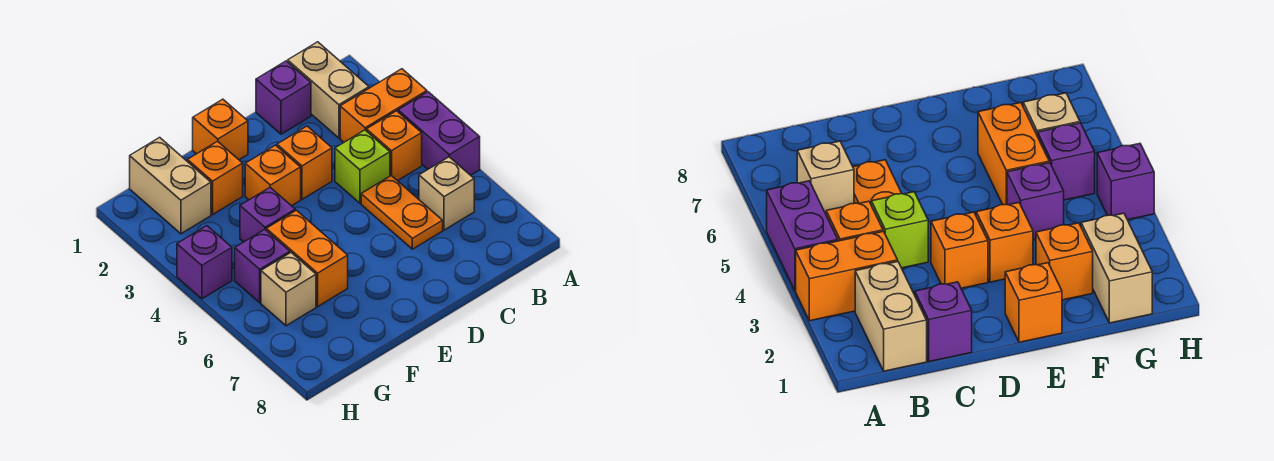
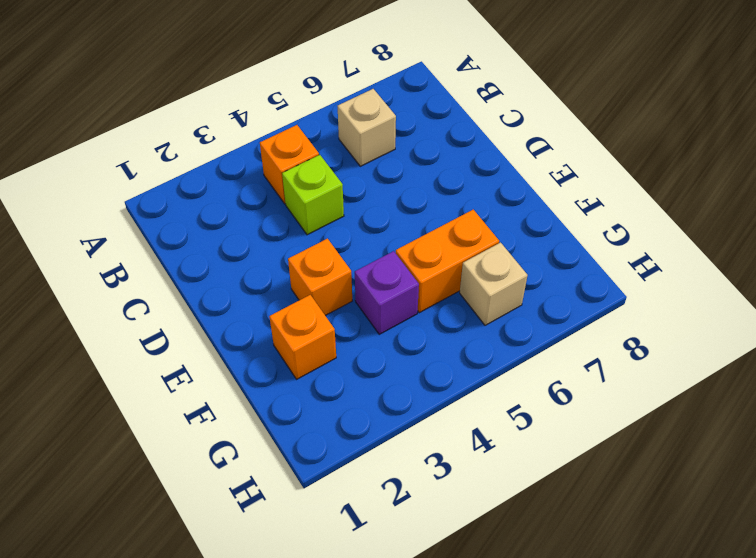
none -> orange 1x2 brick [340,69,427,142]
none -> purple 1x2 brick [398,92,480,175]
none -> tan 1x2 brick [288,42,369,138]

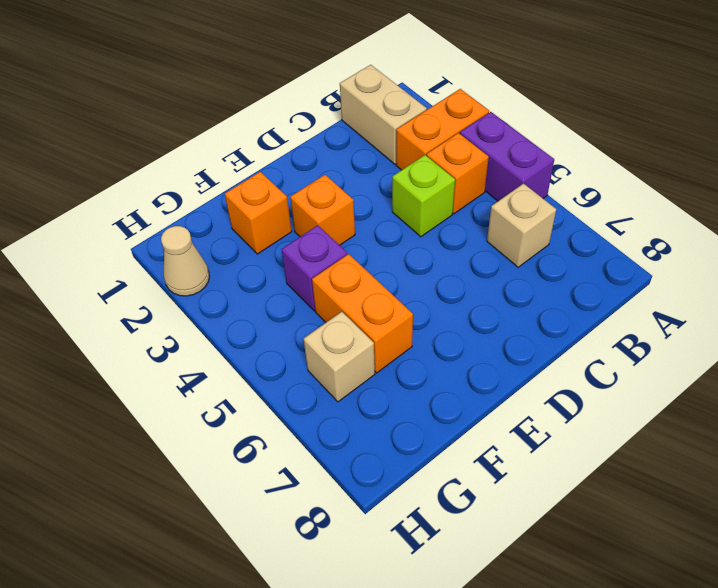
tan 1x1 cone [161,226,210,296] -> none
none -> purple 1x1 brick [256,61,311,134]
none -> orange 1x2 plate [361,176,443,249]
none -> orange 1x1 brick [277,126,332,199]

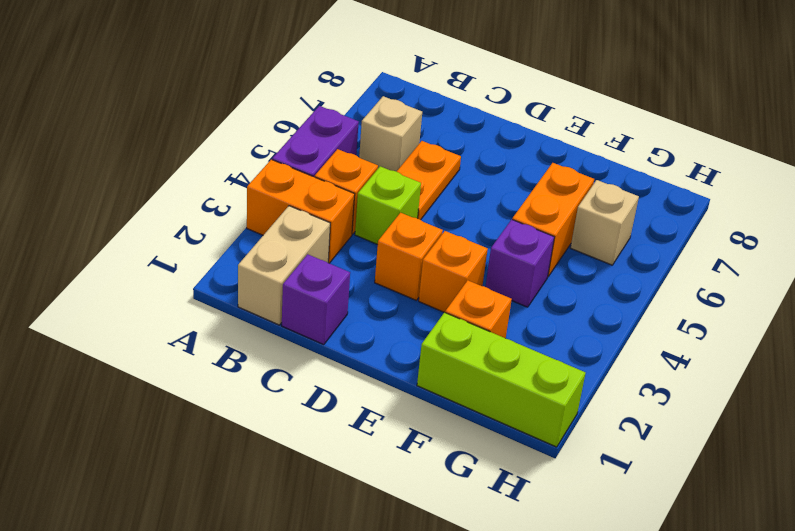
lime 1x3 brick [417,312,586,447] -> tan 1x2 brick [130,137,211,234]
none -> orange 1x1 brick [193,99,248,160]
none -> purple 1x1 brick [235,230,290,303]
none -> purple 1x1 brick [177,226,232,299]

